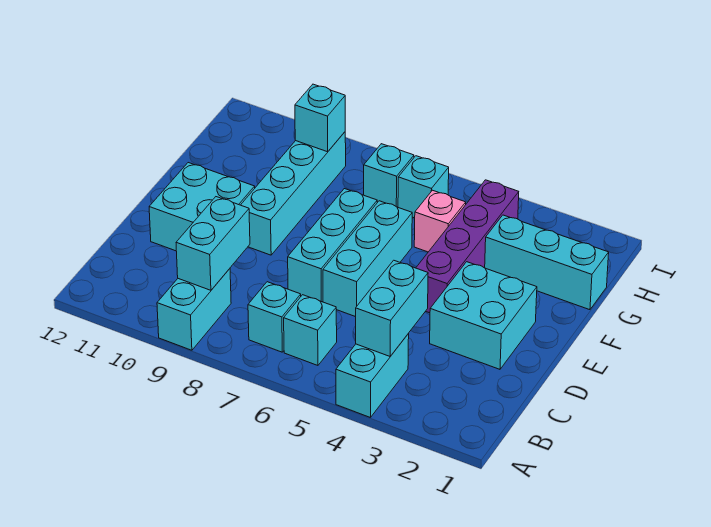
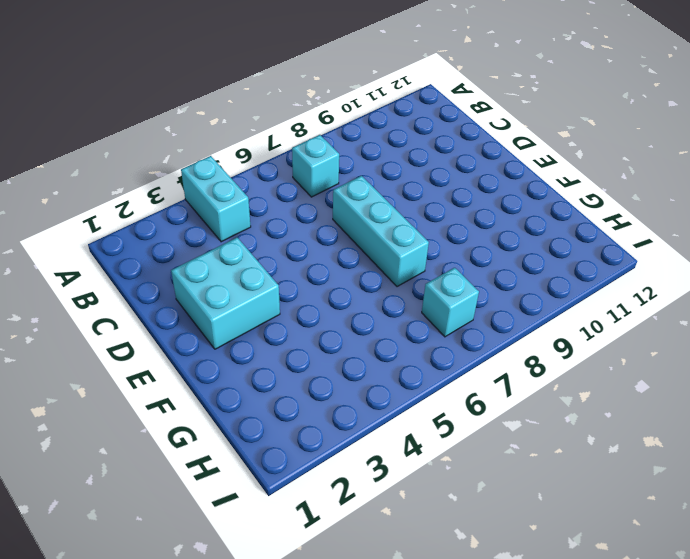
none -> cyan 1x2 brick [157,269,231,350]
none -> cyan 1x1 brick [284,295,337,365]
none -> cyan 1x3 brick [323,201,412,317]

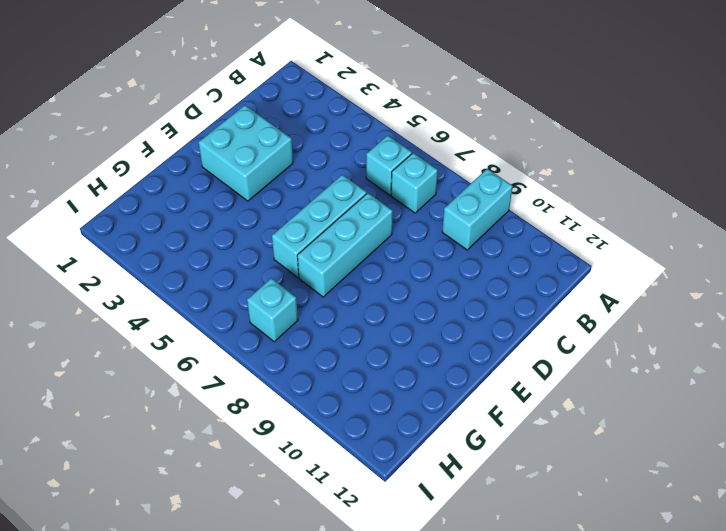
none -> cyan 1x2 brick [336,334,409,418]
none -> cyan 2x2 brick [149,163,255,251]
none -> purple 1x4 brick [416,180,519,313]

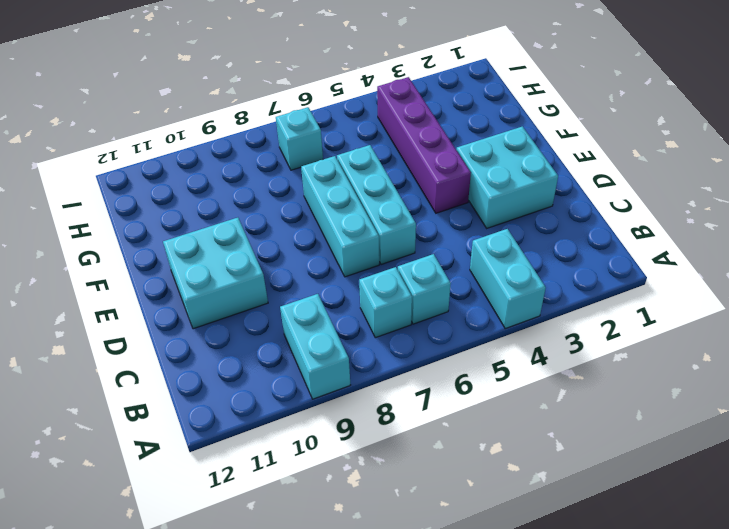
none -> cyan 1x4 brick [241,132,346,255]
none -> cyan 1x3 brick [485,215,609,310]
none -> pink 1x1 brick [414,190,466,252]

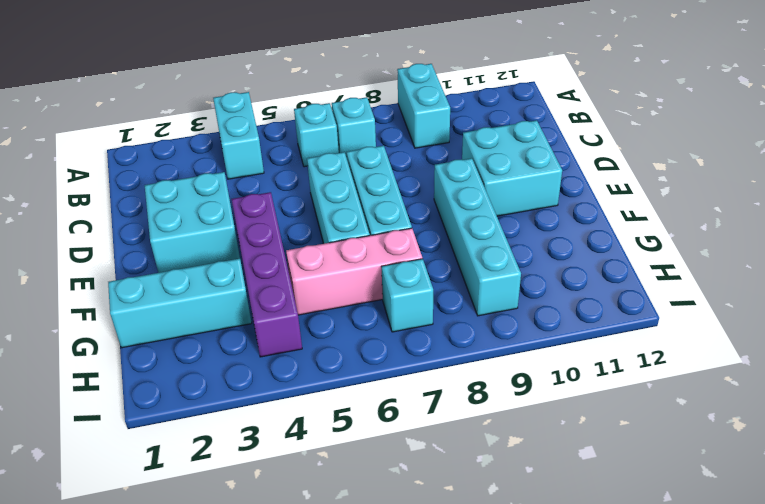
pink 1x3 brick [286,228,422,315] -> pink 1x1 brick [414,190,466,252]
none -> cyan 1x1 brick [398,156,449,218]
none -> cyan 1x2 brick [356,260,428,356]
none -> cyan 1x2 brick [176,197,250,290]

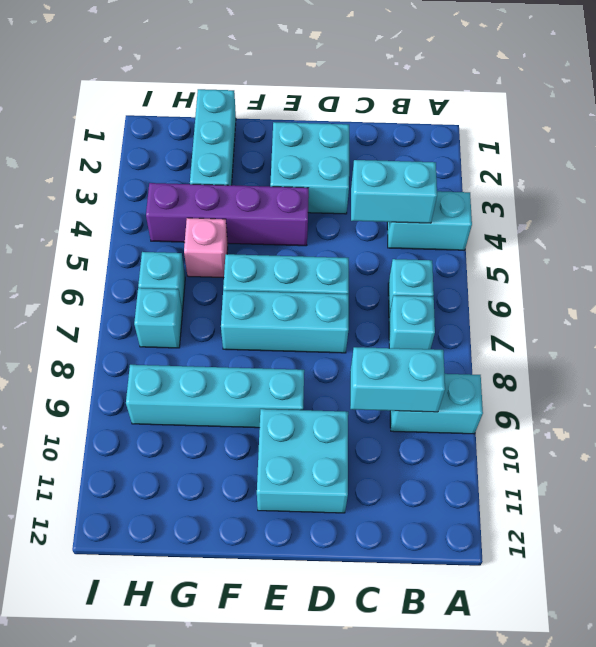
none -> cyan 1x1 brick [295,84,345,152]

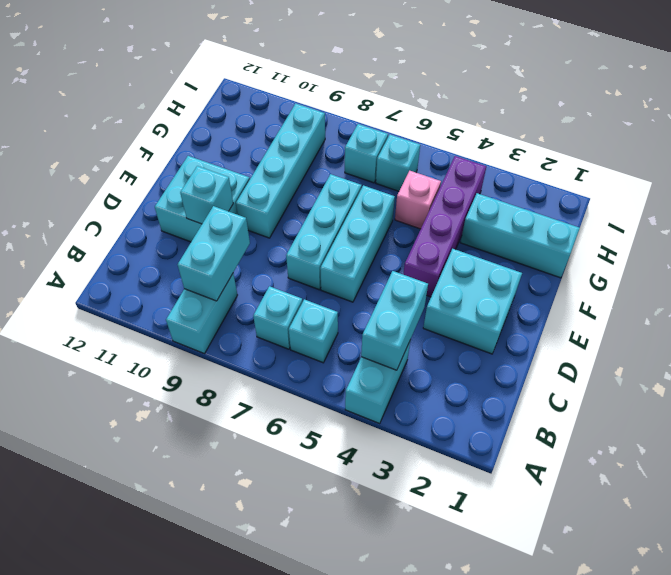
cyan 1x1 brick [180,166,233,224] -> cyan 1x1 brick moved to [295,84,345,152]

